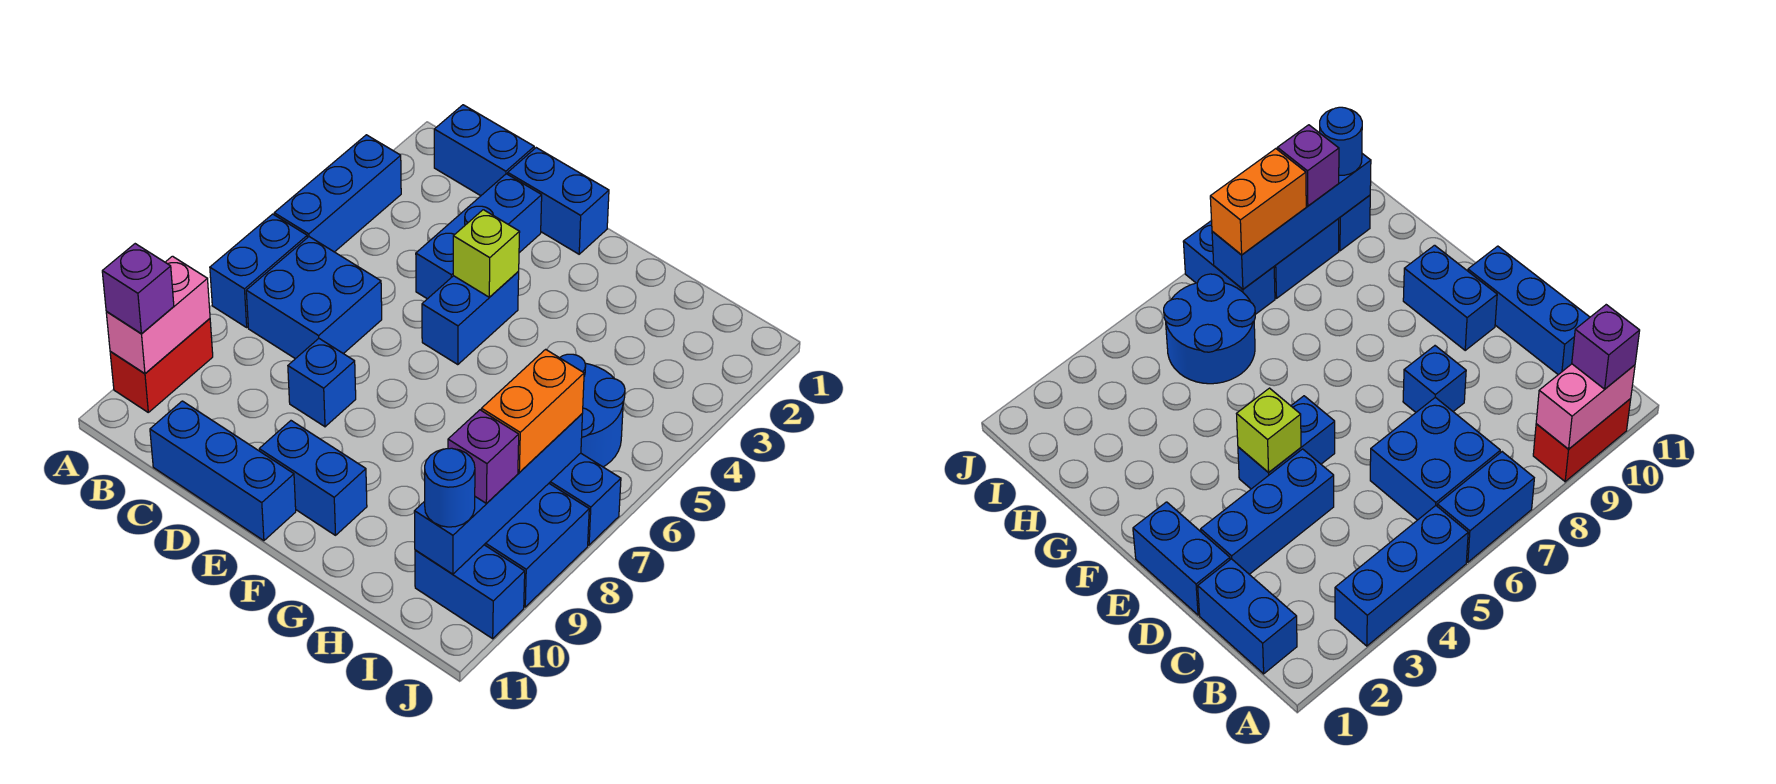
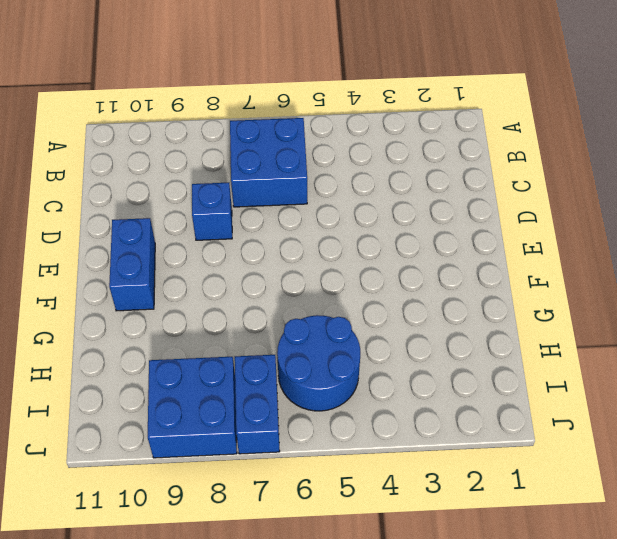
none -> blue 1x3 brick [274,135,401,252]
none -> blue 1x2 brick [210,214,307,327]
none -> red 1x2 brick [110,319,213,412]

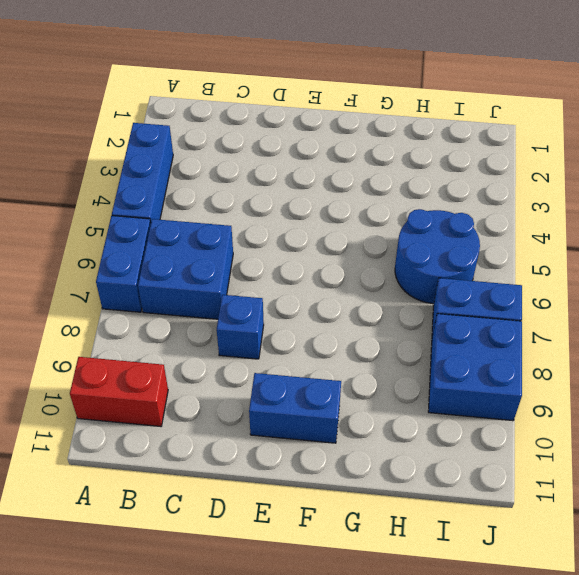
red 1x2 brick [70,357,168,426] -> red 1x2 brick turned to [110,319,213,412]
none -> blue 1x2 brick [434,105,534,196]
none -> blue 1x3 brick [150,401,296,541]
none -> blue 1x2 brick [508,148,609,254]

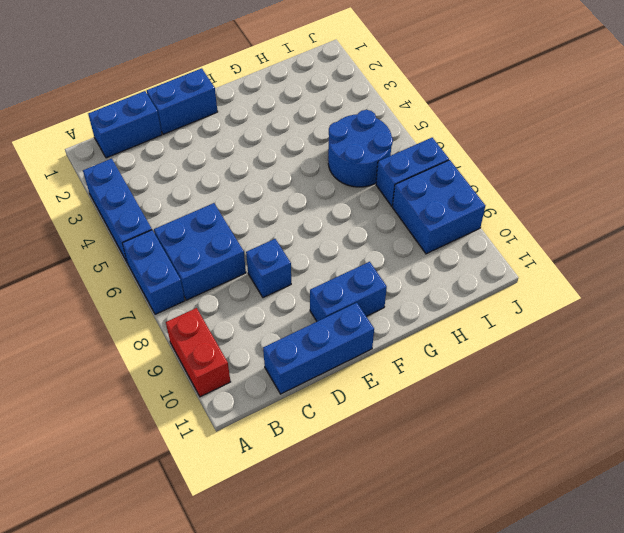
none -> blue 1x3 brick [416,174,542,299]
none -> blue 1x2 brick [422,271,519,365]
none -> blue 1x2 brick [415,545,525,639]

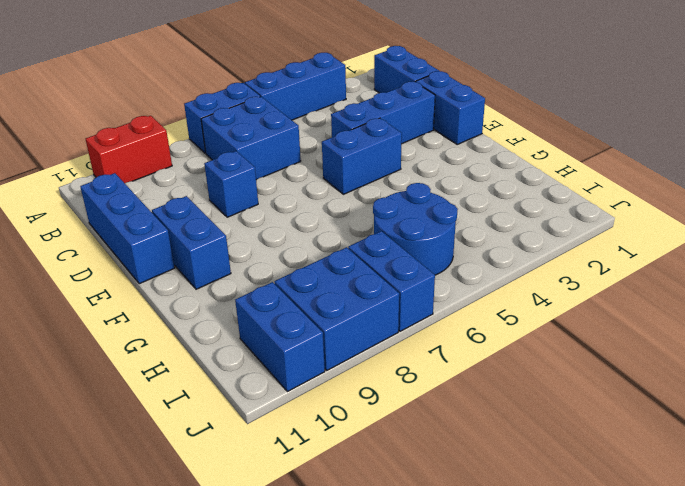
none -> pink 1x2 brick [106,256,210,373]
none -> lime 1x1 brick [453,210,520,297]
none -> blue 1x4 brick [414,414,582,574]

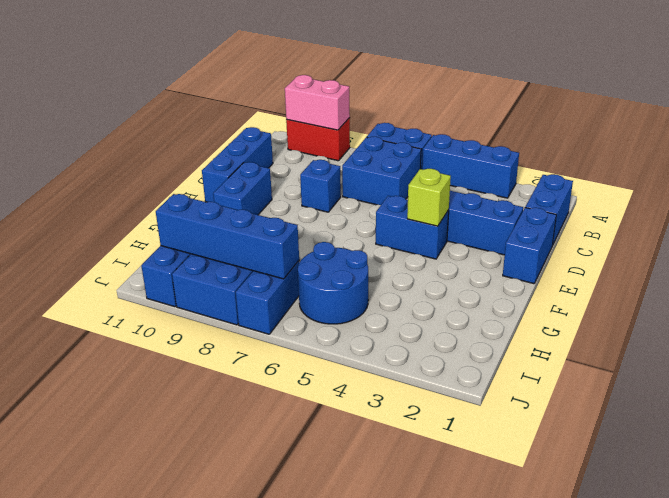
none -> purple 1x1 brick [102,244,174,334]
none -> orange 1x2 brick [481,349,584,472]
none -> purple 1x1 brick [448,410,519,503]

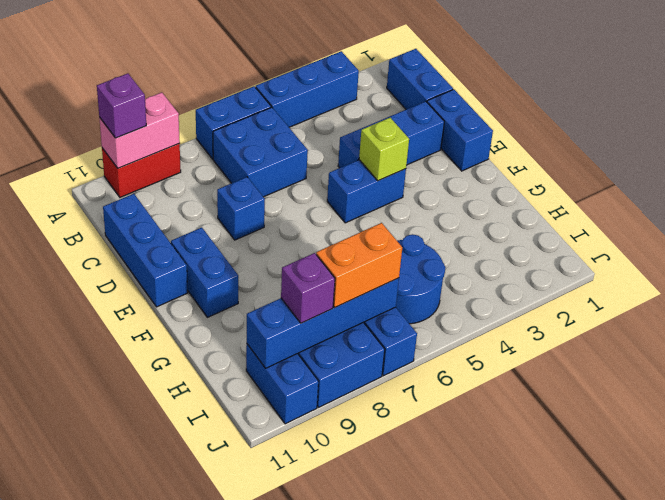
none -> blue 1x1 round brick [425,448,475,527]

